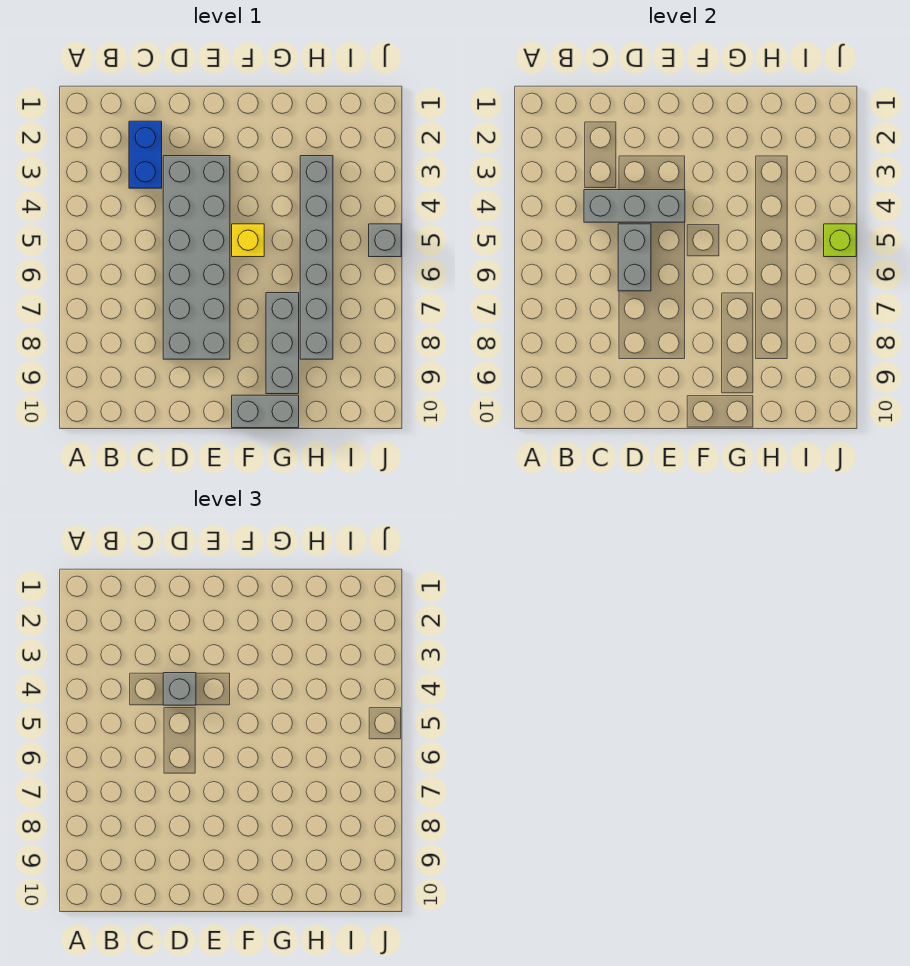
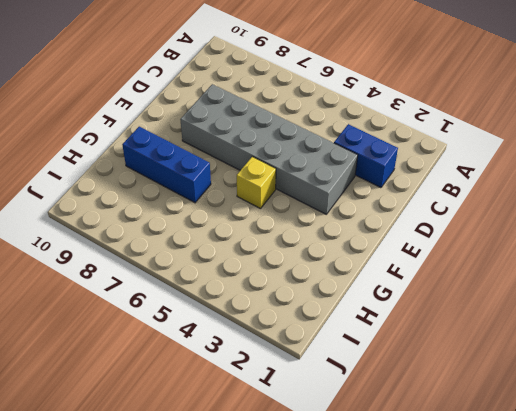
blue 1x3 brick [122,127,211,203] -> grey 1x3 brick [266,293,299,394]
none -> grey 1x2 brick [232,395,299,428]
none -> grey 1x6 brick [300,156,333,359]

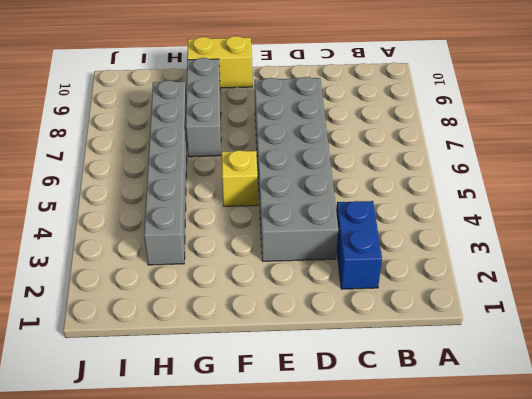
yellow 1x2 brick [187,36,252,88] -> grey 1x2 brick [232,395,299,428]
none -> grey 1x1 brick [369,224,401,257]
none -> grey 1x3 brick [584,190,685,222]

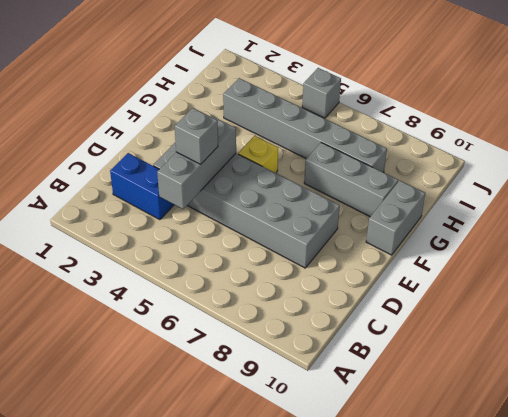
none -> grey 1x2 brick [618,224,651,291]
none -> lime 1x1 brick [824,224,856,257]

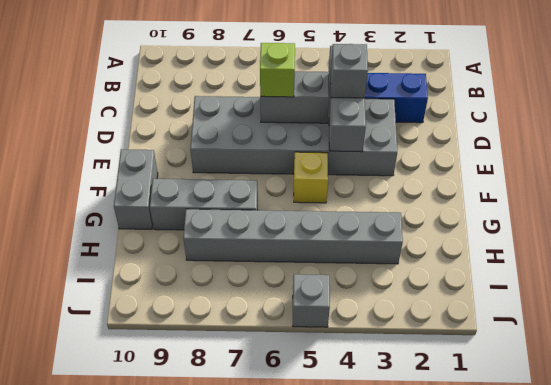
lime 1x1 brick [260,43,295,97] -> lime 1x1 brick moved to [824,224,856,257]

